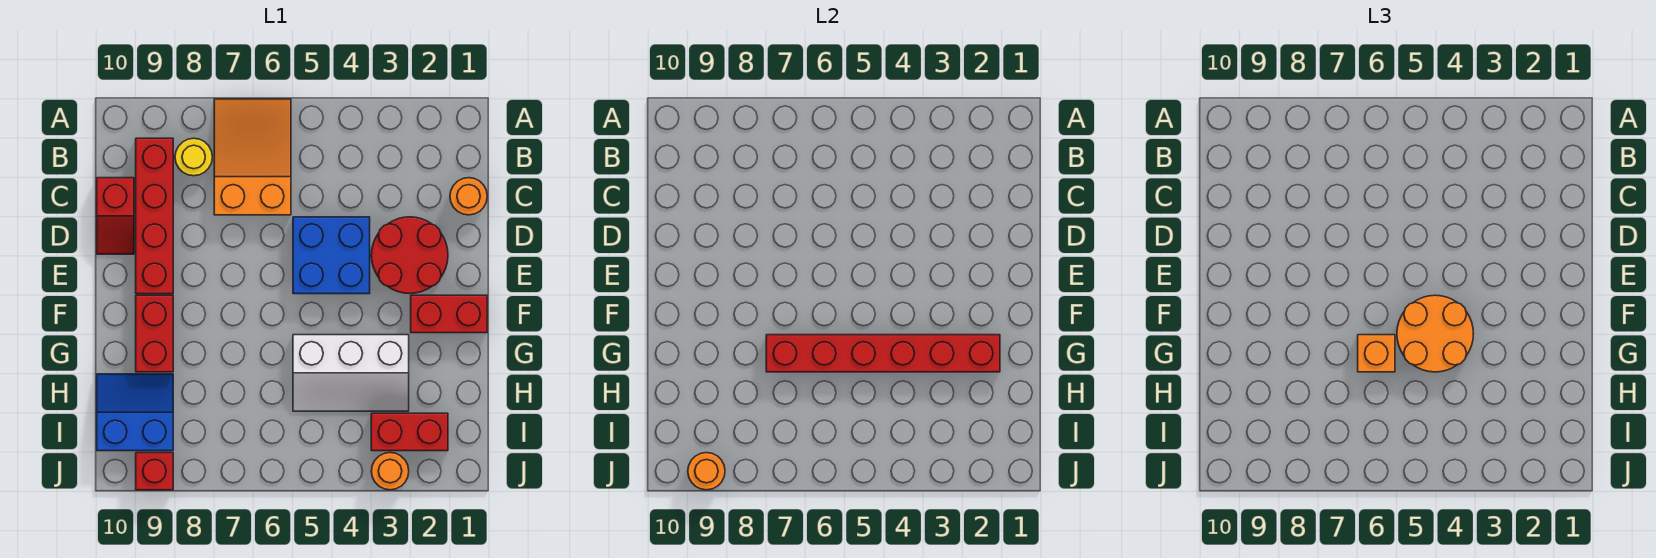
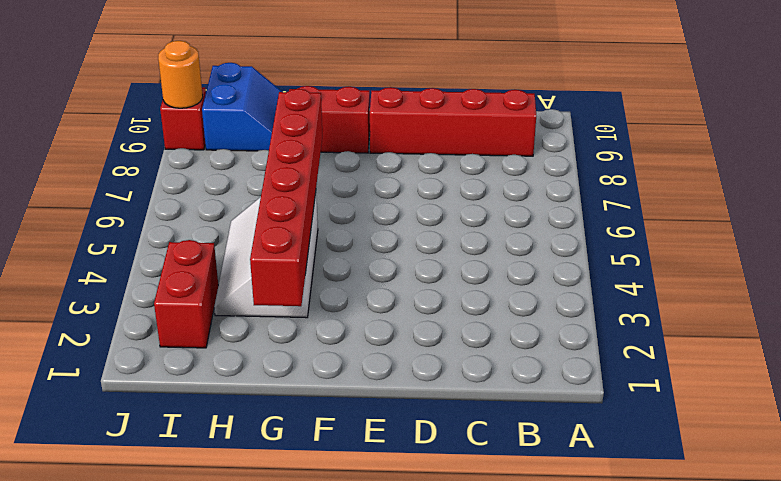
none -> orange 2x3 slope [214,99,291,215]
none -> yellow 1x1 round brick [175,138,212,176]
none -> orange 1x1 round brick [450,178,487,215]

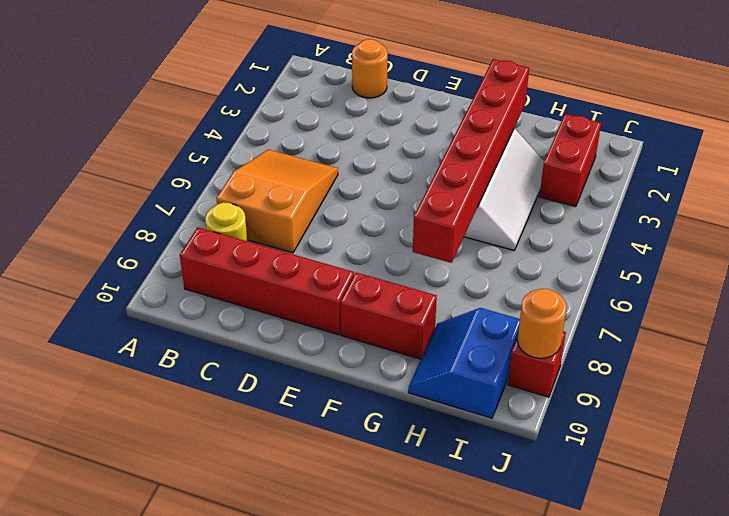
orange 2x3 slope [217,150,338,253] -> orange 2x3 slope turned to [214,99,291,215]
none -> red 1x2 slope [97,178,134,254]
none -> red 2x2 round brick [371,217,448,294]
none -> blue 2x2 brick [293,217,370,294]

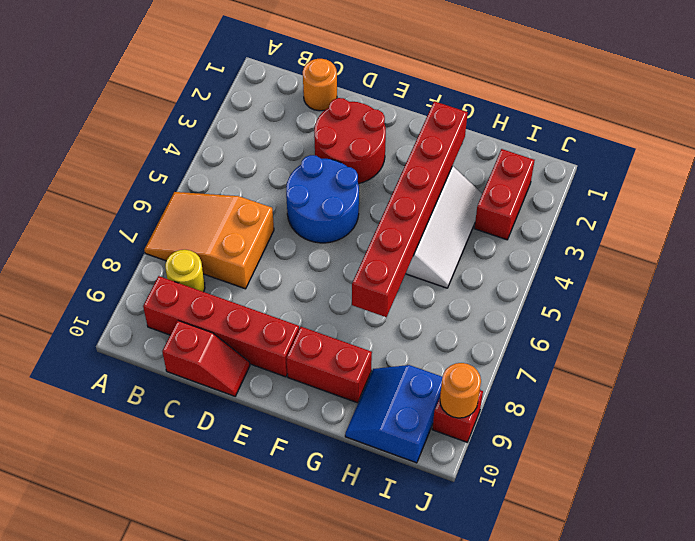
blue 2x2 round brick [286,155,359,243] -> blue 2x2 brick [293,217,370,294]
none -> red 1x2 brick [411,295,487,333]
none -> orange 1x1 round brick [371,453,409,490]
none -> orange 2x2 round brick [1397,295,1473,372]

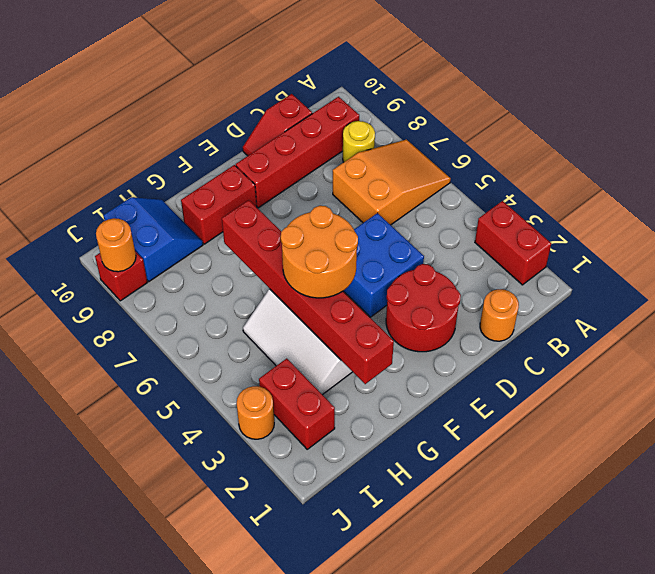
red 1x2 brick [475,201,551,285] -> red 1x2 brick moved to [411,295,487,333]
none -> orange 1x1 brick [1358,335,1395,372]

